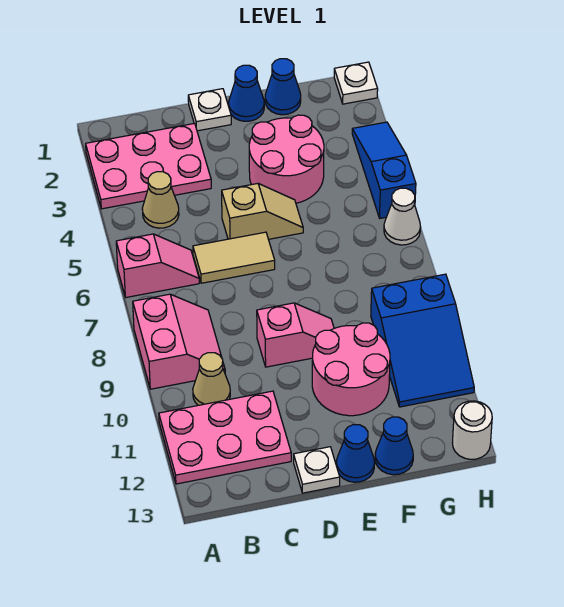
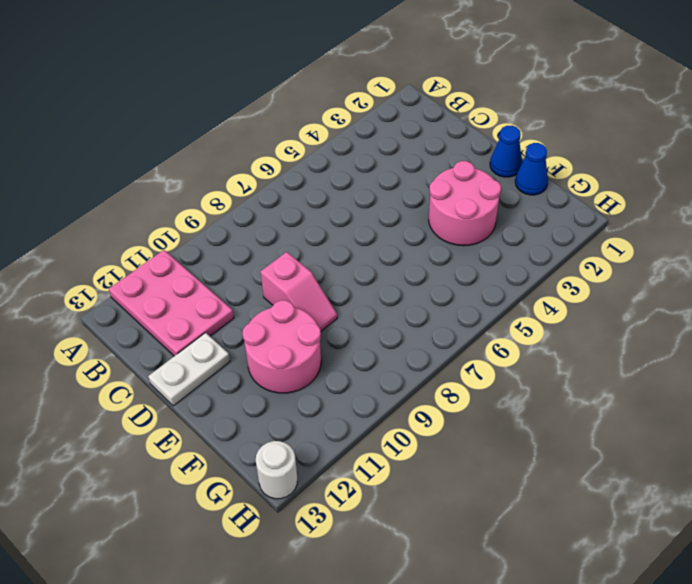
white 1x2 plate [148,333,230,406] -> white 1x1 plate [294,447,340,493]
none -> pink 2x3 plate [86,123,211,209]
none -> pink 1x2 slope [116,234,199,297]
none -> pink 2x2 slope [133,294,225,389]

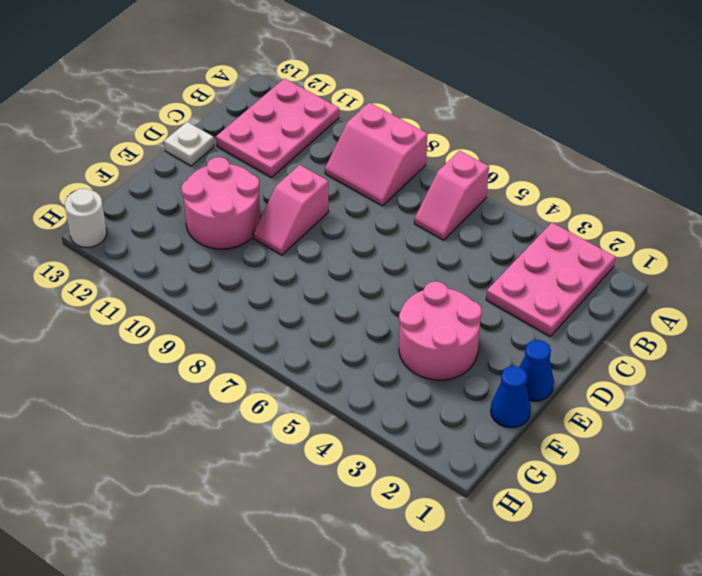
none -> tan 1x1 cone [142,172,179,228]
none -> tan 1x1 cone [193,353,230,405]
none -> tan 1x2 tile [193,232,275,283]

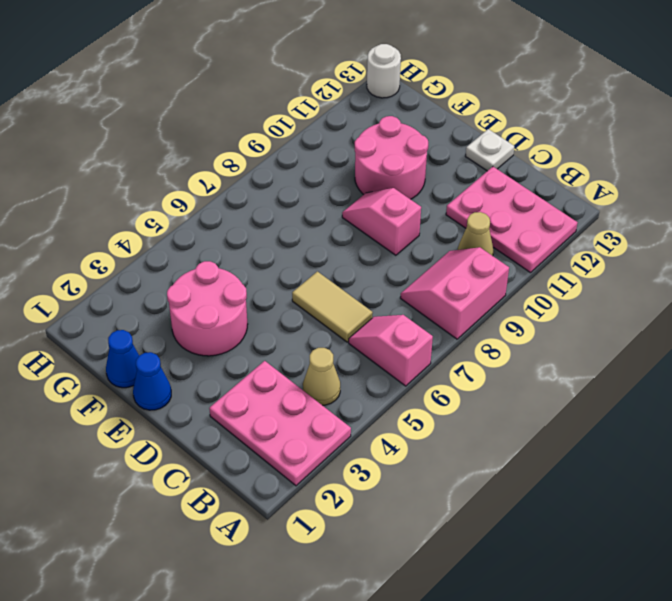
none -> white 1x1 plate [188,89,231,131]
none -> tan 1x2 slope [222,184,303,239]
none -> blue 1x1 cone [336,425,375,482]

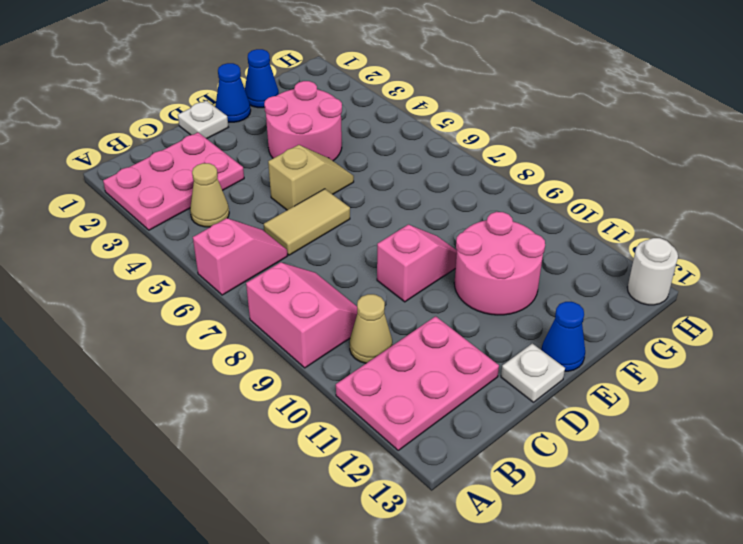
none -> blue 1x1 cone [375,417,413,475]
none -> blue 2x3 slope [371,274,474,407]
none -> white 1x1 plate [334,62,378,104]

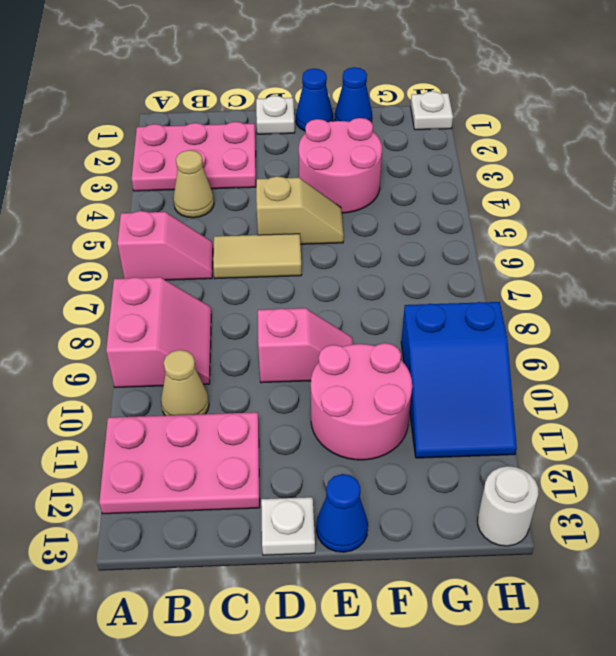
none -> blue 1x1 cone [375,417,413,475]
none -> blue 1x3 slope [352,122,416,218]
none -> white 1x1 cone [384,188,421,245]

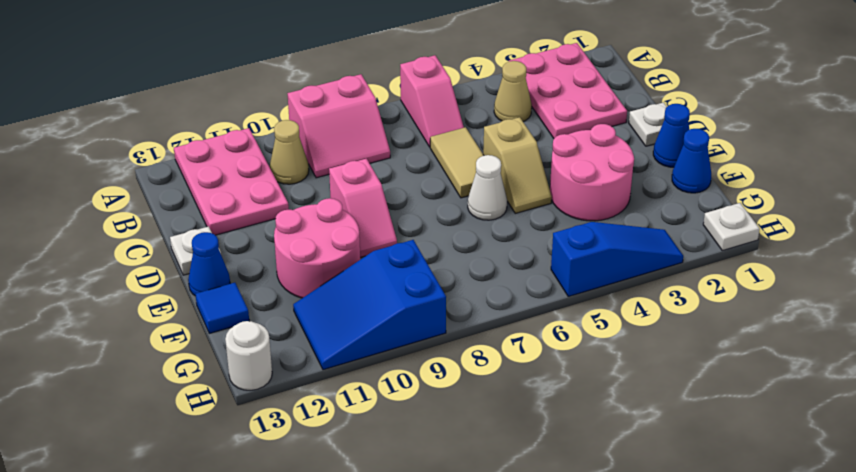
white 1x1 cone [468,155,507,220] -> white 1x1 cone moved to [384,188,421,245]
blue 1x1 tile [195,283,249,333] -> blue 1x1 cone [375,417,413,475]

